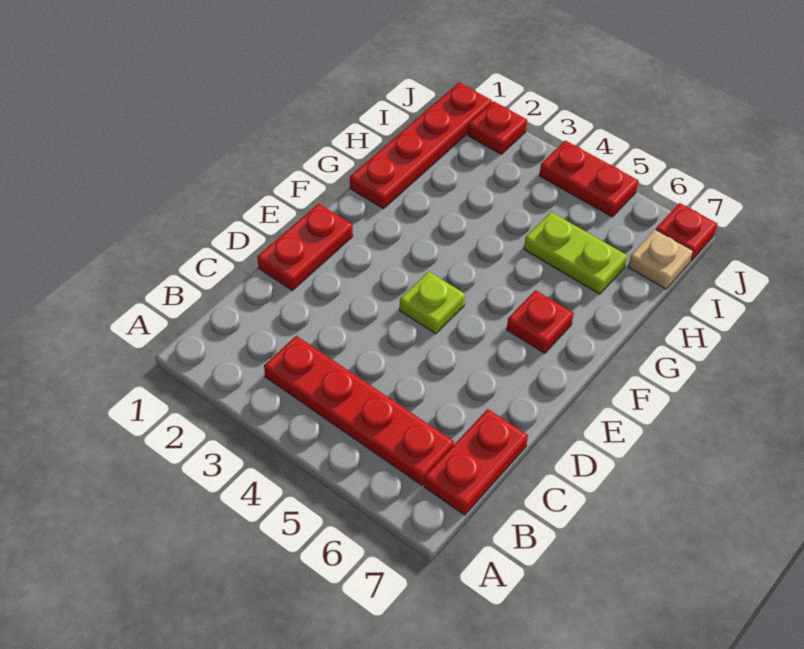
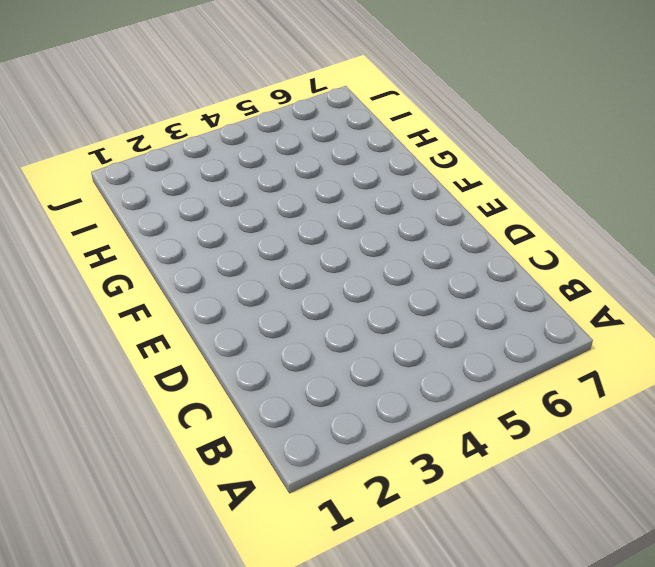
none -> red 1x4 plate [264,336,454,485]
none -> red 1x2 plate [424,409,528,515]

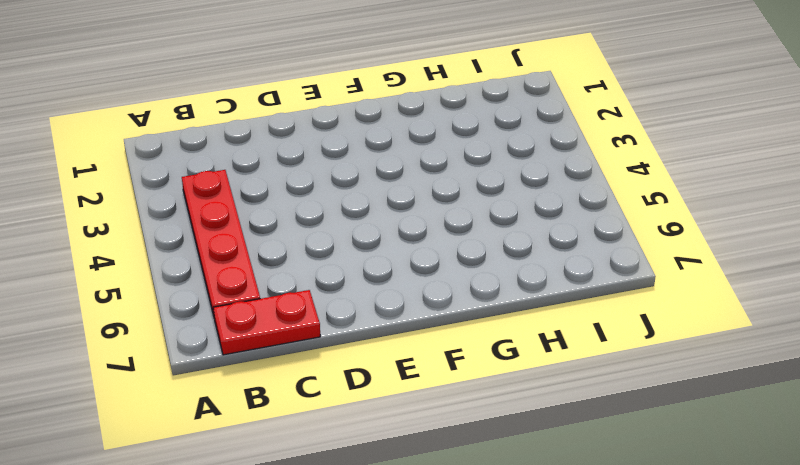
none -> red 1x2 plate [257,204,353,290]
none -> lime 1x1 plate [399,271,465,334]

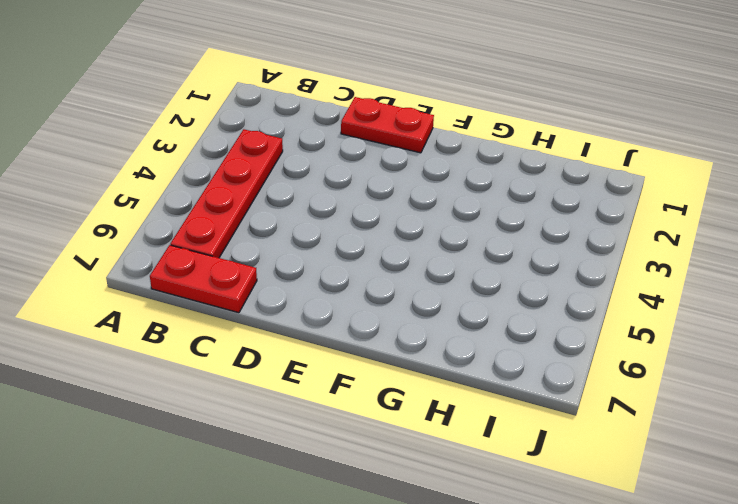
none -> lime 1x1 plate [399,271,465,334]
none -> red 1x1 plate [507,290,574,353]

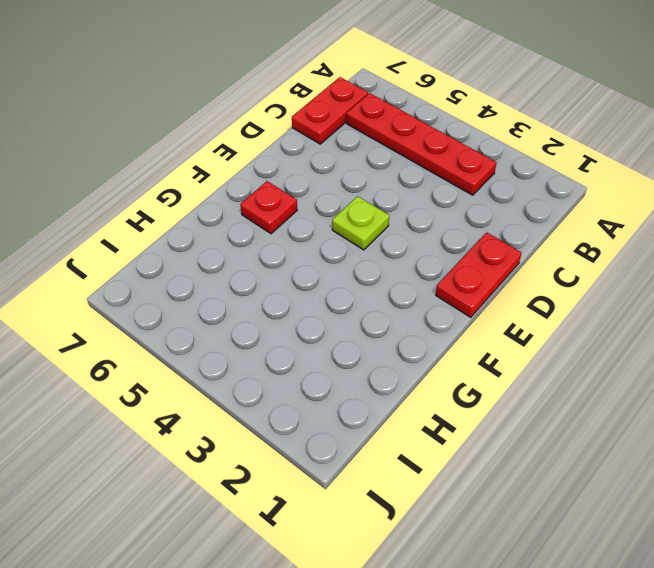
none -> red 1x4 plate [350,83,492,209]
none -> lime 1x2 plate [524,212,627,294]

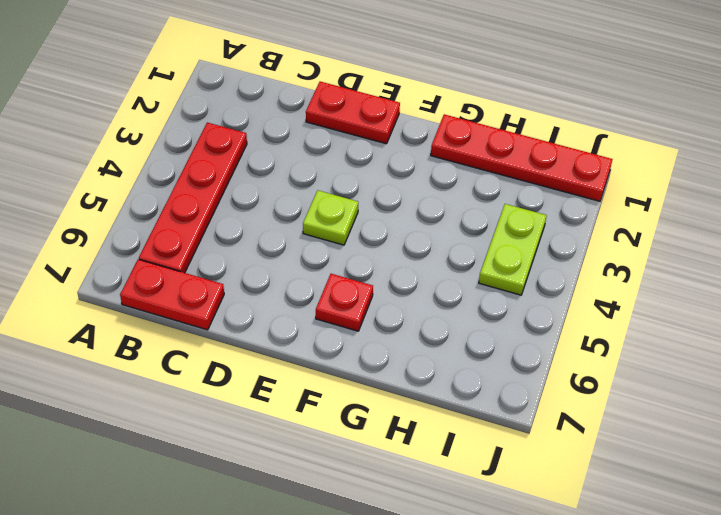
lime 1x2 plate [479,204,547,295] -> lime 1x2 plate moved to [524,212,627,294]
none -> tan 1x1 plate [628,229,693,289]
none -> red 1x1 plate [468,101,527,154]

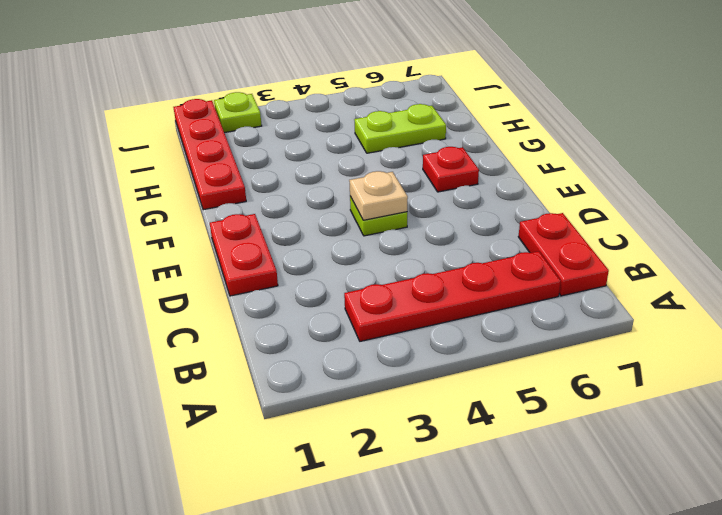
tan 1x1 plate [349,171,408,220] -> tan 1x1 plate moved to [628,229,693,289]
lime 1x1 plate [214,92,262,133] -> red 1x1 plate [468,101,527,154]
none -> red 1x2 plate [539,141,639,217]
none -> red 1x1 plate [656,203,717,261]

